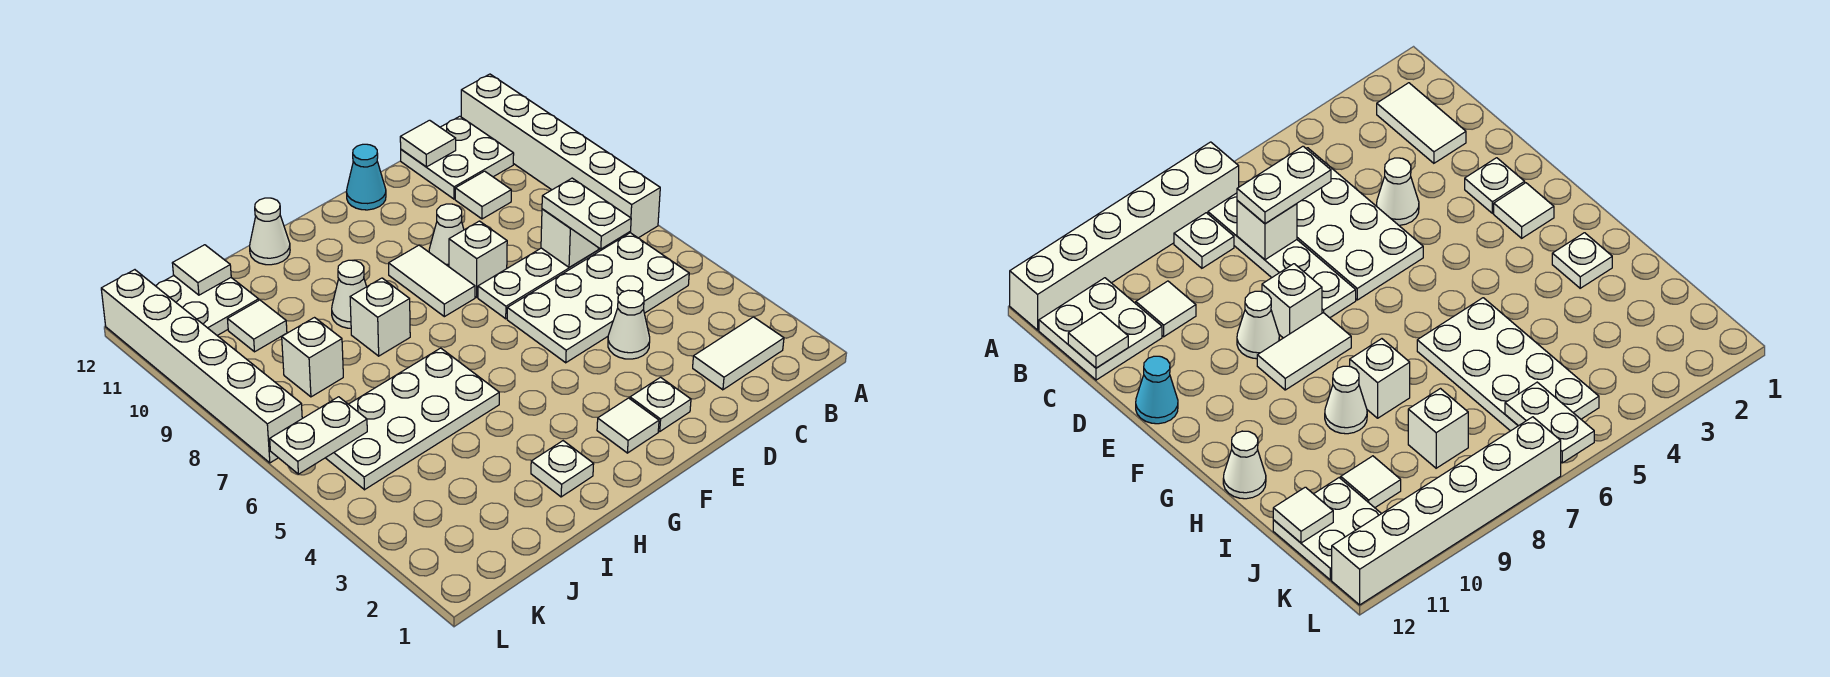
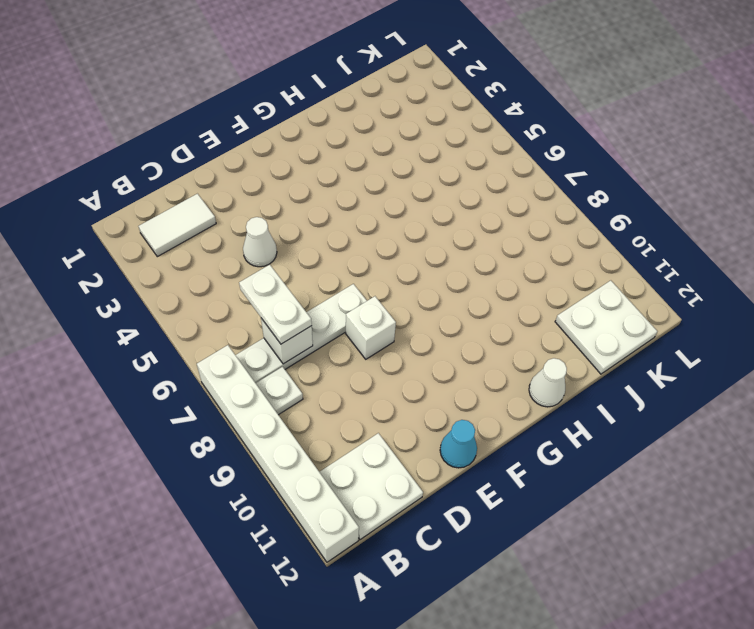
none -> white 2x4 plate [507,233,689,363]
none -> white 1x1 tile [455,171,511,219]
none -> white 1x1 plate [630,377,691,431]

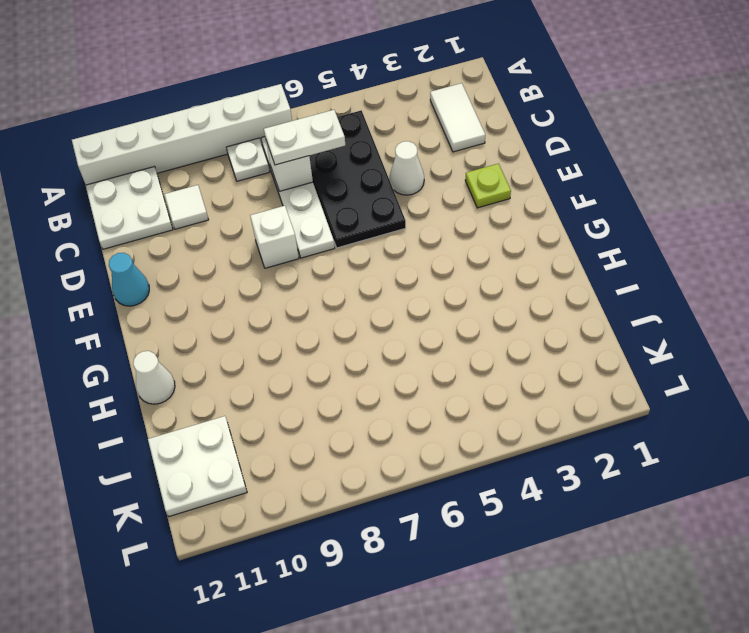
black 2x4 plate [309,110,406,248] -> white 2x4 plate [507,233,689,363]
lime 1x1 plate [465,164,511,208] -> white 1x1 plate [630,377,691,431]
none -> white 1x1 cone [429,204,464,267]
none -> white 1x1 tile [597,398,659,453]
none -> white 1x2 tile [389,245,475,317]

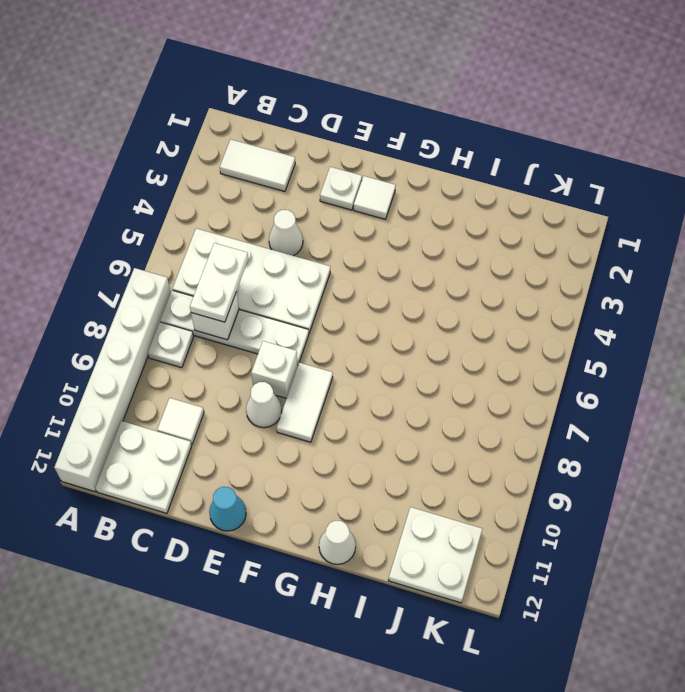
none -> white 1x1 plate [531,441,594,497]
none -> white 2x4 plate [326,348,499,490]
none -> white 1x1 brick [350,278,410,356]

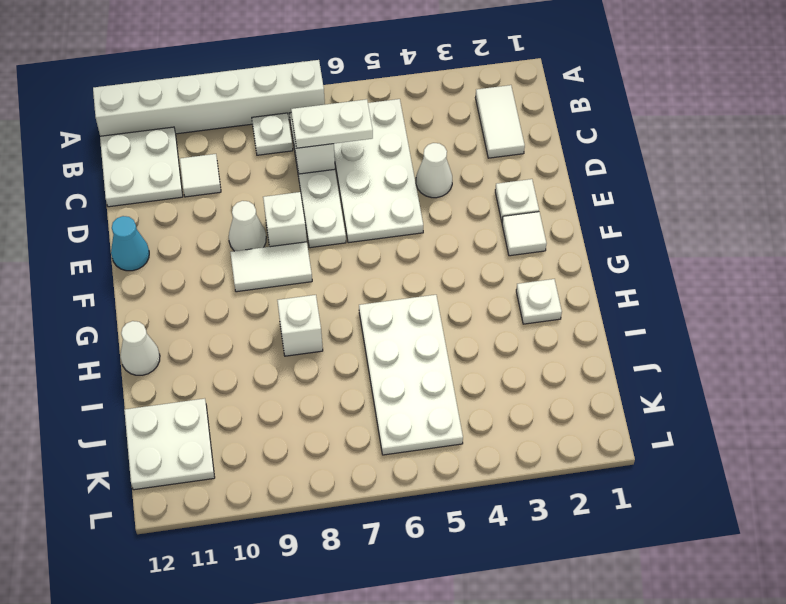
none -> white 1x1 cone [332,260,367,328]
none -> white 1x1 brick [282,318,343,397]
none -> white 1x1 tile [228,300,287,352]

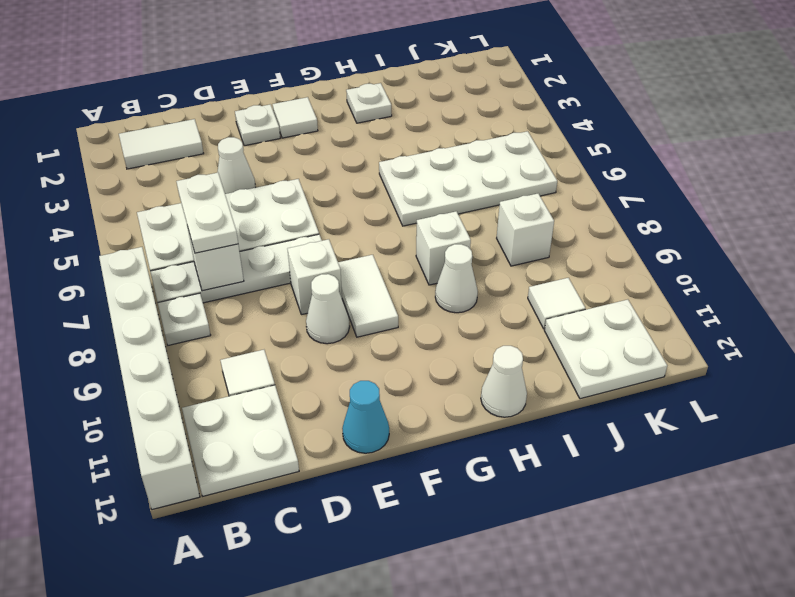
none -> white 1x6 brick [101,270,302,463]
none -> white 1x1 tile [400,120,456,167]
none -> white 1x1 tile [172,245,231,295]

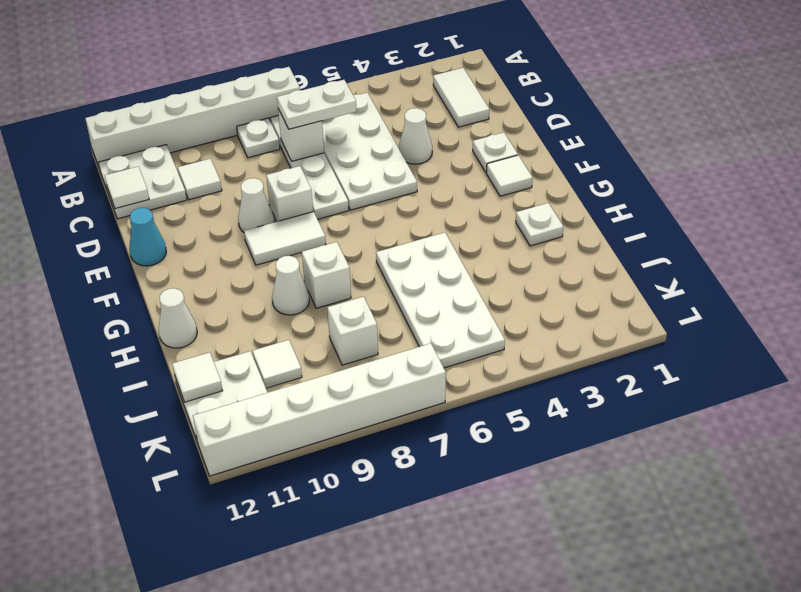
none -> white 1x2 plate [270,397,367,474]

